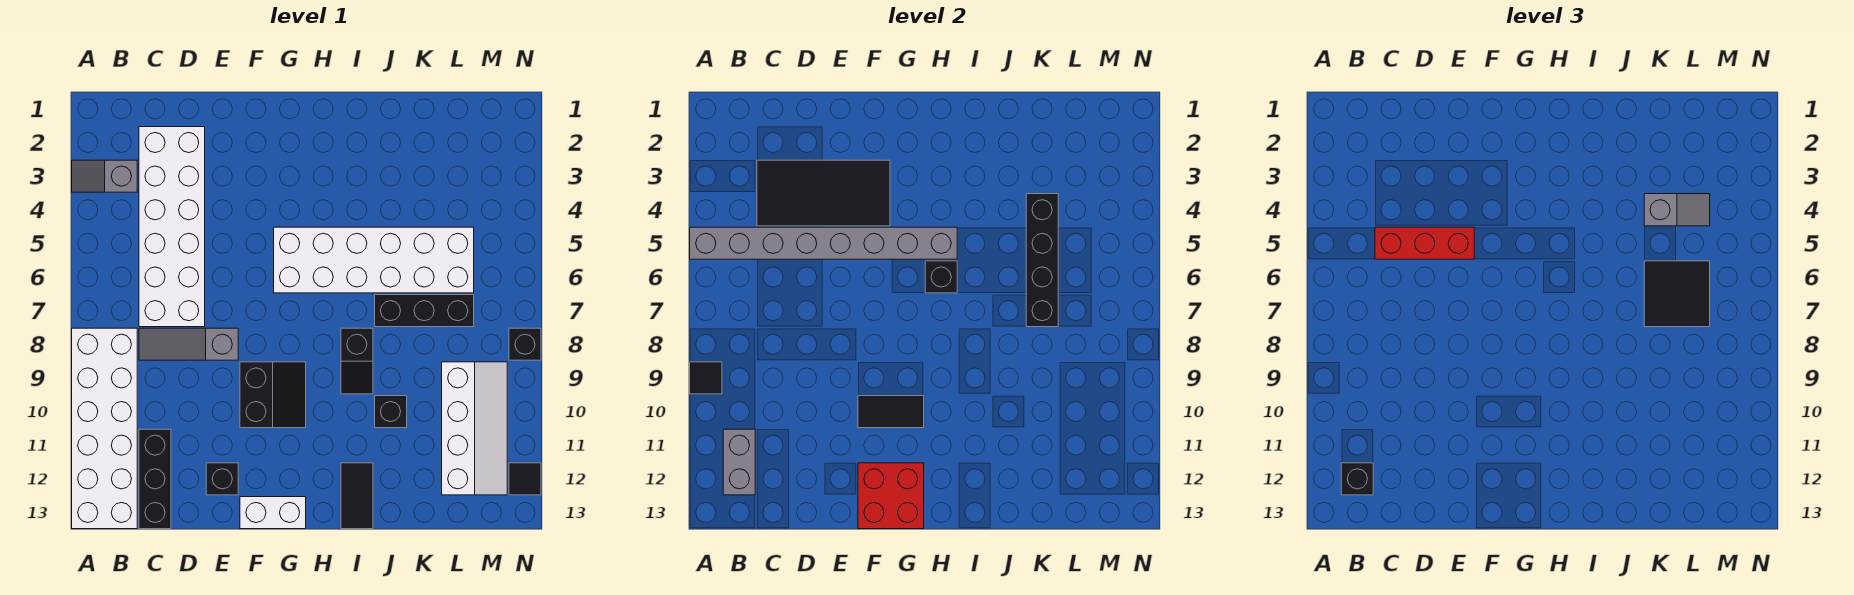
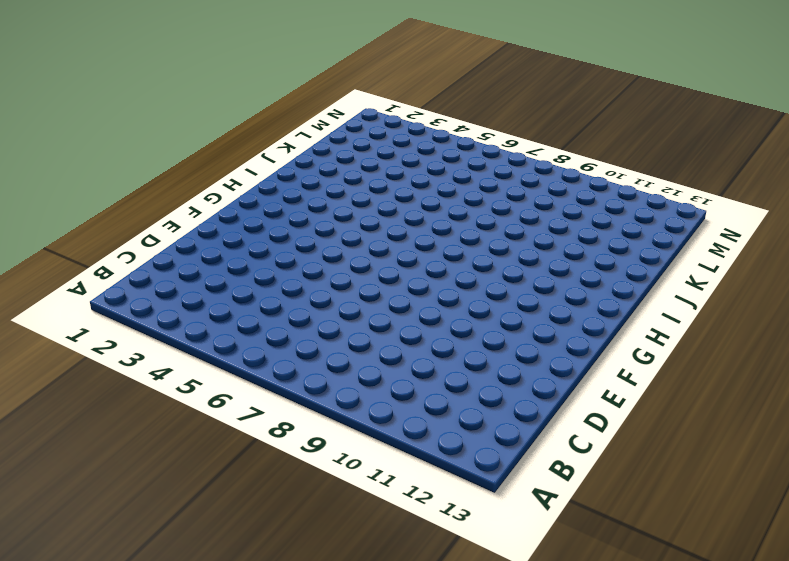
none -> grey 1x2 slope [72,160,137,192]
none -> white 2x6 brick [72,328,137,529]
none -> white 2x6 brick [139,127,205,327]

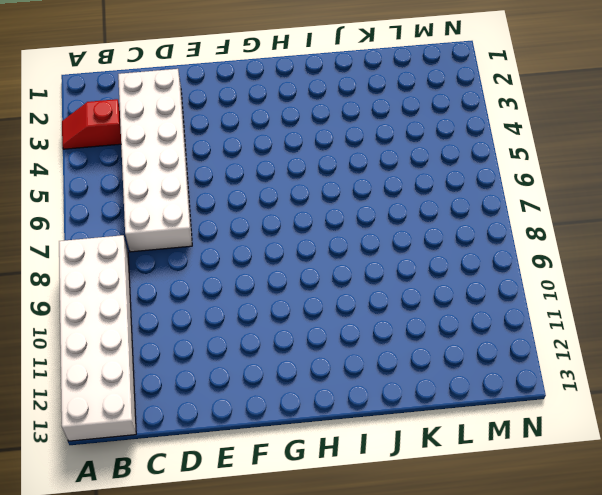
red 1x2 slope [62,99,121,149] -> grey 1x2 slope [72,160,137,192]
none -> grey 1x3 slope [139,328,238,360]
none -> black 1x3 brick [139,429,171,529]
none -> black 1x1 brick [206,463,238,495]

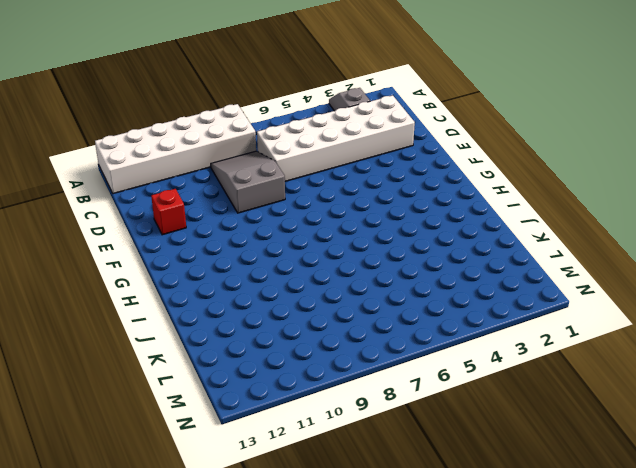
grey 2x3 slope [211,151,285,213] -> grey 1x3 slope [139,328,238,360]
red 1x1 brick [151,189,186,235] -> black 1x1 brick [206,463,238,495]
none -> black 1x3 brick [139,429,171,529]
none -> black 2x2 slope [240,362,306,428]
none -> white 1x2 brick [240,497,306,529]

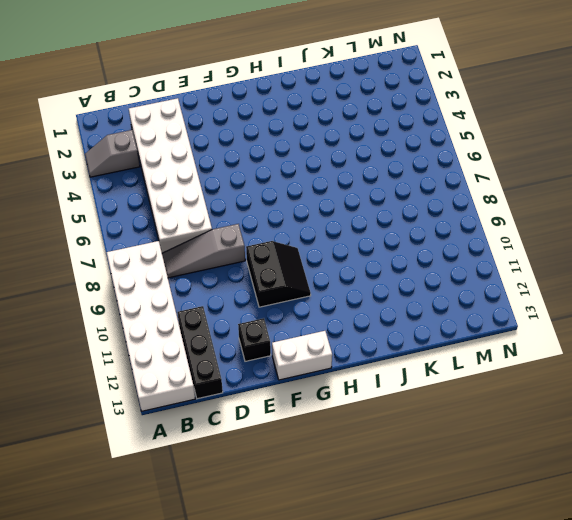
none -> white 2x6 brick [274,227,474,293]
none -> black 1x2 slope [341,328,373,394]
none -> black 1x2 tile [341,463,373,529]

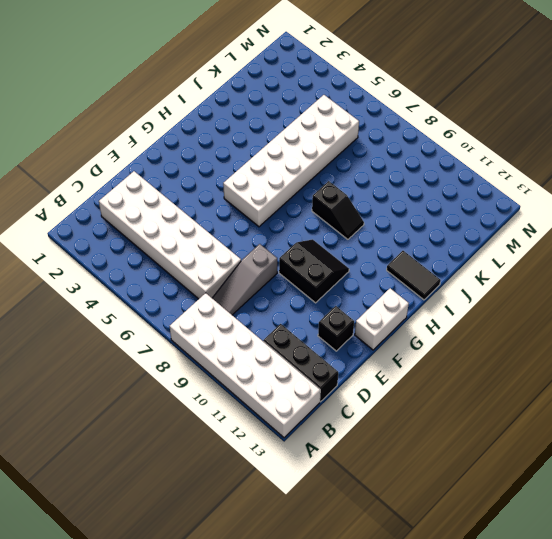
none -> grey 1x2 slope [72,160,137,192]
none -> black 1x3 brick [375,295,474,327]
none -> black 1x1 brick [375,396,407,428]

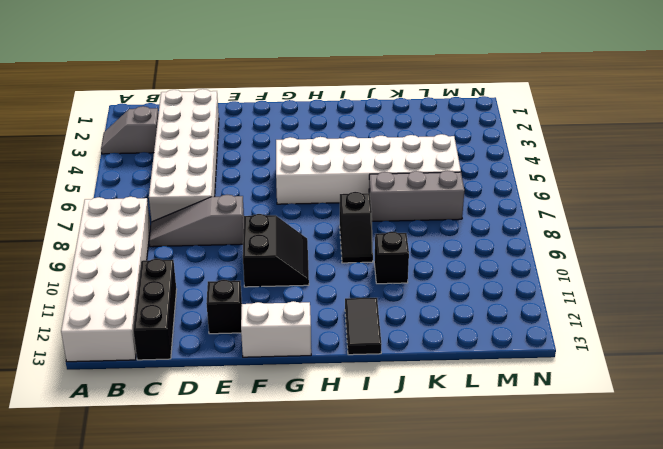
grey 1x3 brick [369,170,464,221] -> black 1x3 brick [375,295,474,327]
none -> white 2x4 slope [442,362,507,495]
none -> black 1x1 brick [509,328,541,360]
none -> black 1x1 tile [509,463,541,495]

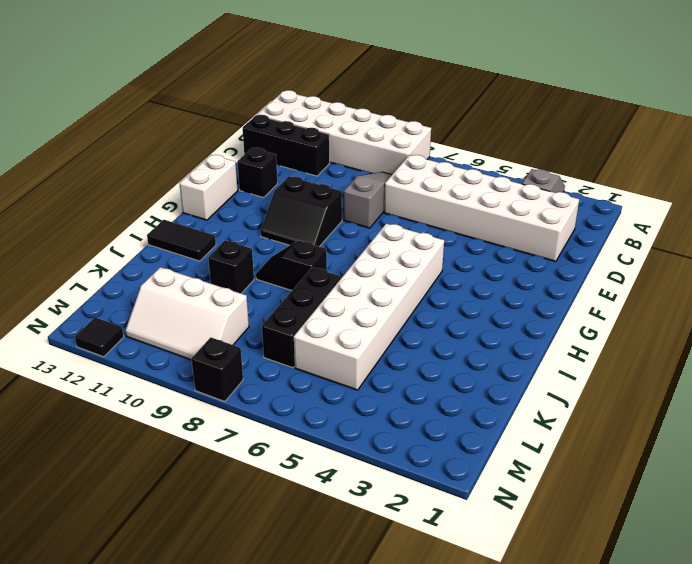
white 2x3 slope [125,267,249,360] -> white 2x4 slope [442,362,507,495]
none -> grey 1x8 brick [690,227,957,259]
none -> black 1x1 tile [690,362,722,394]
none -> grey 1x2 brick [723,429,755,495]

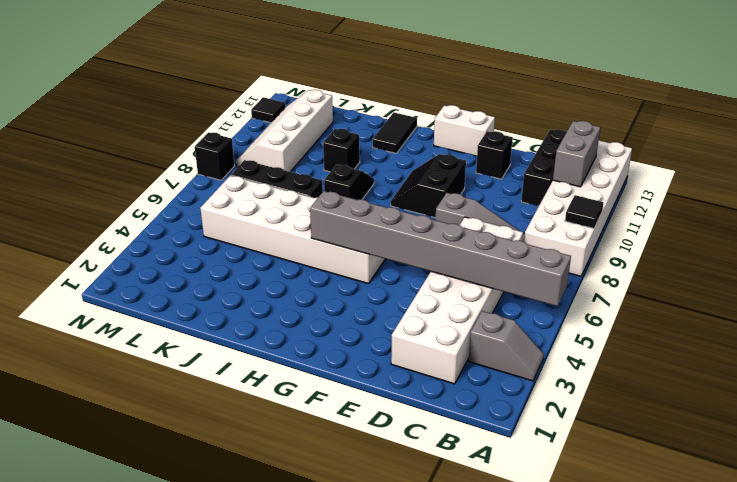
none -> black 2x4 tile [757,160,890,226]
none -> black 1x2 tile [858,396,924,428]
none -> red 2x2 brick [858,463,924,529]

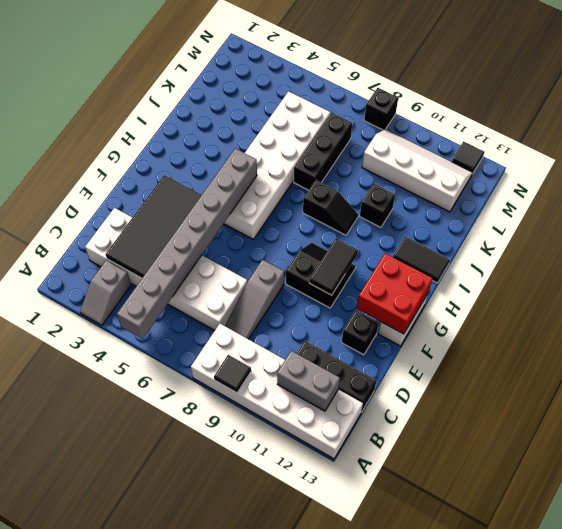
none -> black 1x1 brick [925,261,957,293]
none -> black 1x4 brick [1026,194,1058,327]
none -> black 1x1 brick [1341,463,1373,495]

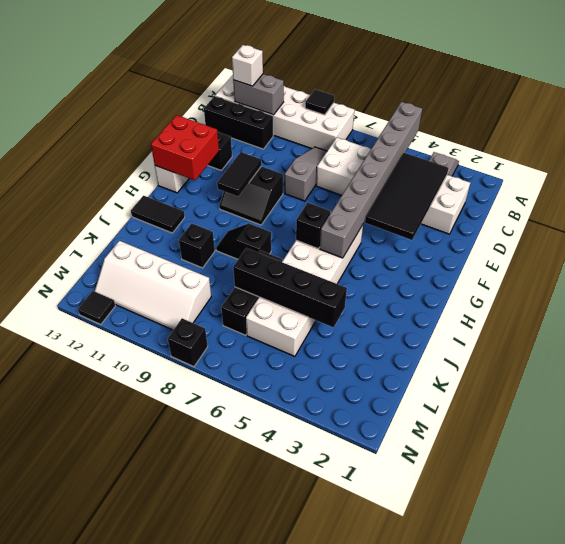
white 1x1 brick [232,45,263,86] -> black 1x1 brick [1341,463,1373,495]
none -> red 1x3 brick [1375,227,1474,259]
none -> grey 1x2 slope [1644,194,1710,226]
none -> black 2x2 tile [1644,261,1710,327]

